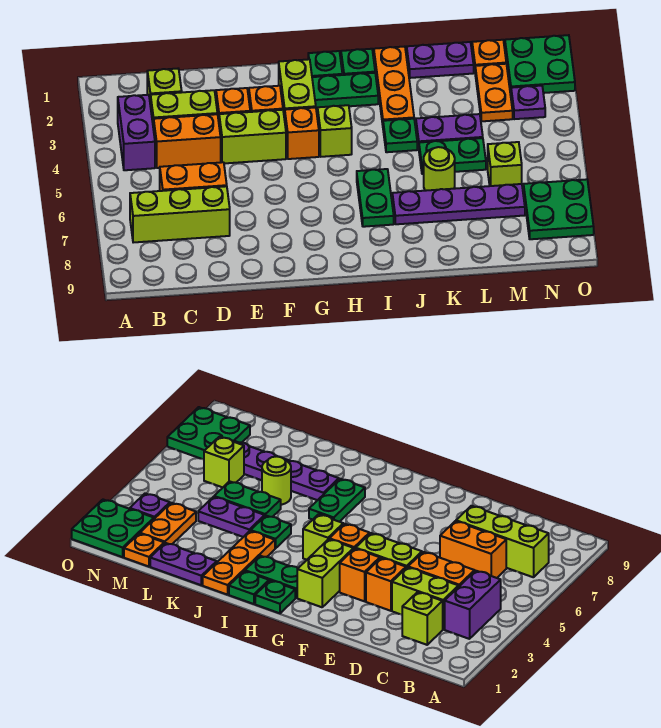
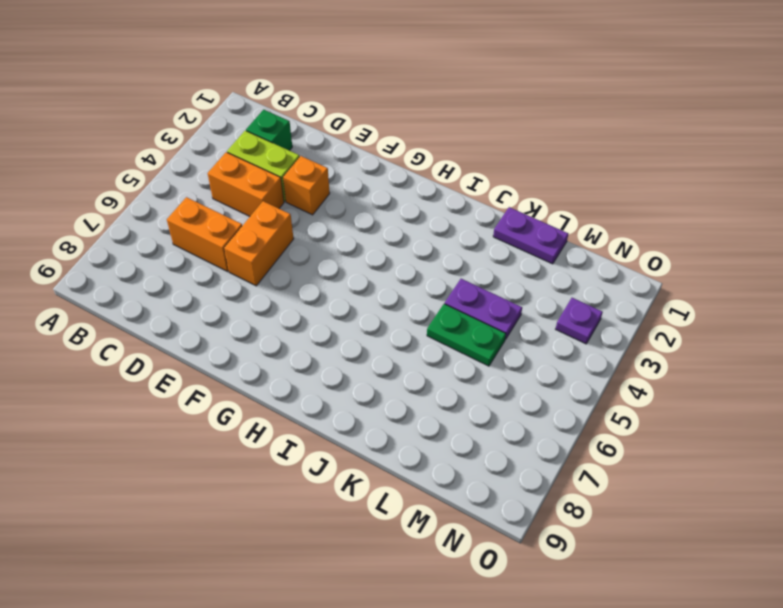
green 1x1 brick [246,110,292,151] -> lime 1x1 brick [147,69,182,106]
orange 1x2 brick [224,201,294,286] -> none
none -> purple 1x2 brick [118,95,155,170]
none -> lime 1x3 brick [130,186,230,243]
none -> lime 1x2 brick [219,110,286,163]

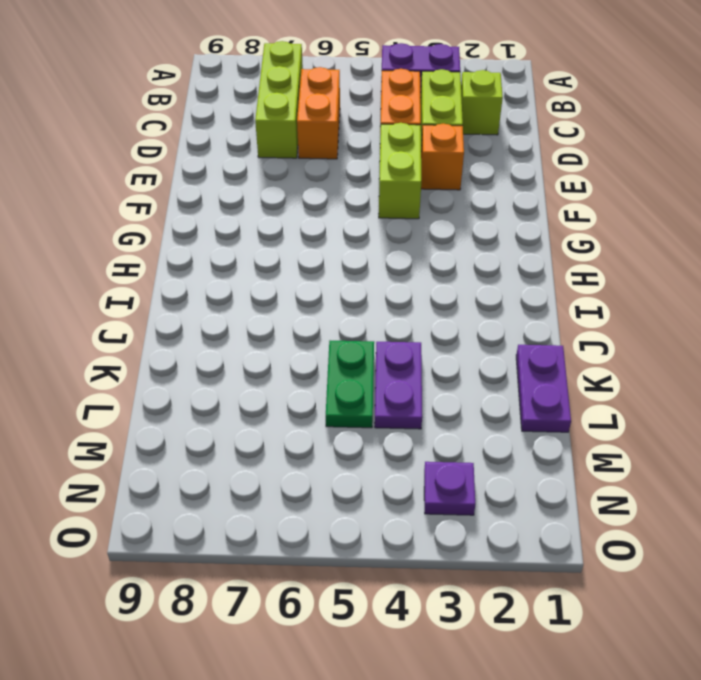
none -> orange 1x1 brick [249,86,283,112]
none -> lime 1x2 brick [279,59,316,120]
none -> orange 1x1 brick [285,108,319,159]

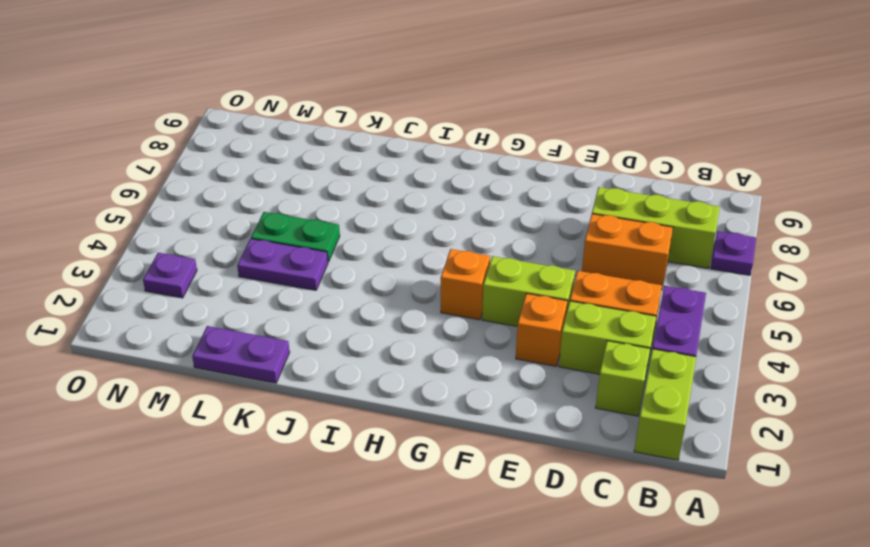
purple 1x1 plate [711,231,756,275] -> none
lime 1x2 brick [634,349,696,460] -> lime 1x2 brick moved to [279,59,316,120]
none -> orange 1x1 brick [249,86,283,112]
none -> green 1x1 plate [308,51,342,77]
none -> green 1x2 plate [312,73,378,109]

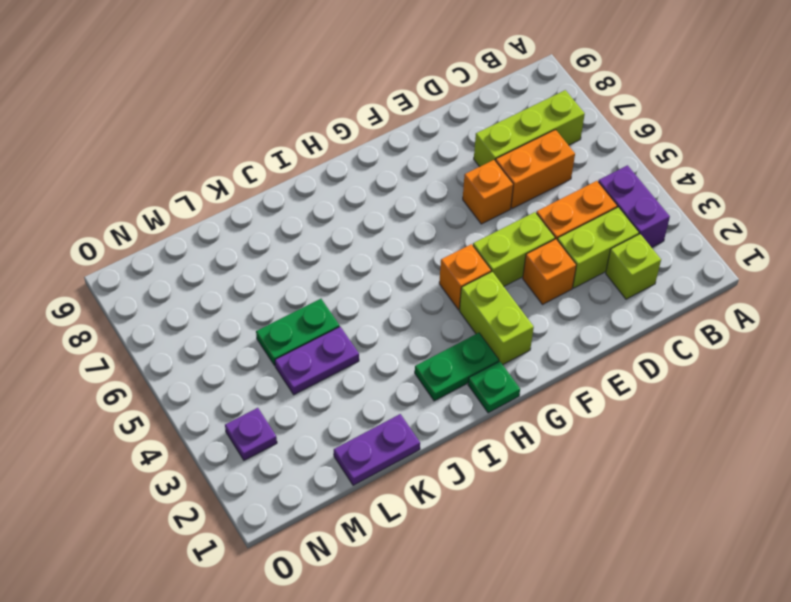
orange 1x1 brick [463,160,513,224] -> orange 1x1 brick moved to [249,86,283,112]
none -> lime 1x1 brick [318,105,352,157]
none -> green 1x1 plate [341,49,375,75]
none -> green 1x2 plate [357,169,394,227]

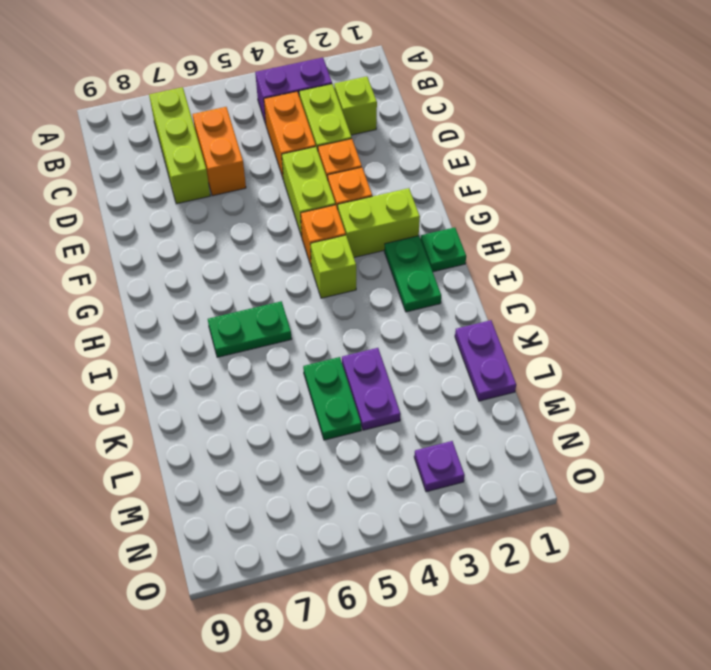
none -> green 1x1 plate [341,49,375,75]
none -> orange 1x3 plate [374,47,414,125]
none -> green 1x1 plate [383,119,417,152]

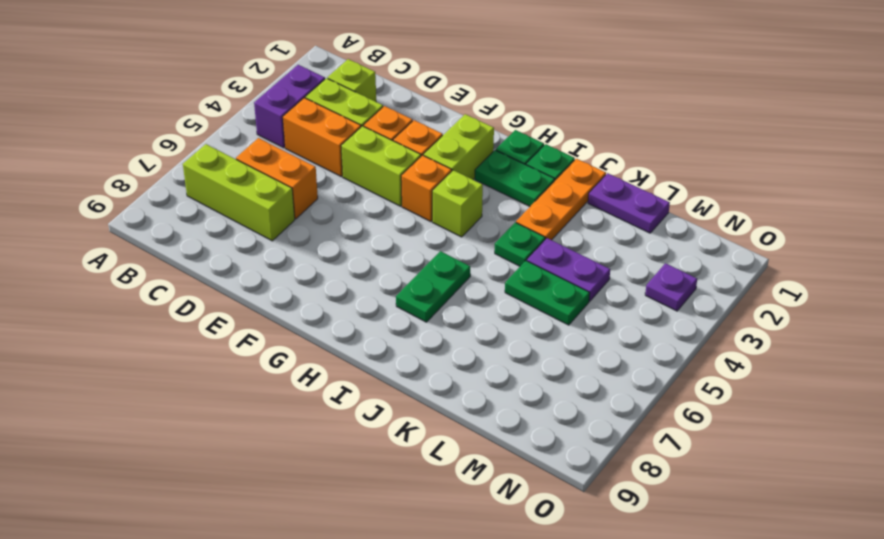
none -> purple 1x4 plate [392,184,525,224]
none -> lime 1x1 round brick [424,147,455,191]
none -> orange 1x1 plate [472,40,506,68]

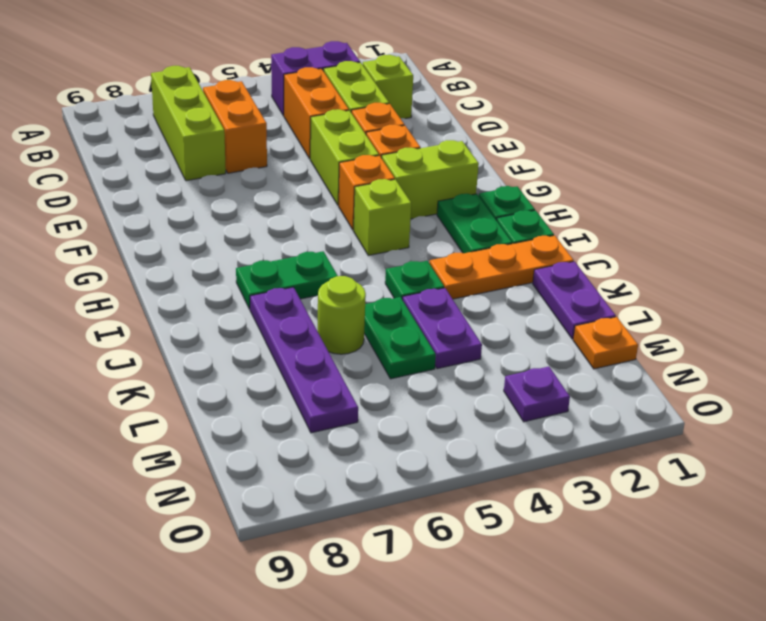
none -> orange 1x2 plate [475,64,513,121]
none -> lime 1x1 brick [488,142,522,186]
none -> green 2x2 plate [505,35,575,93]

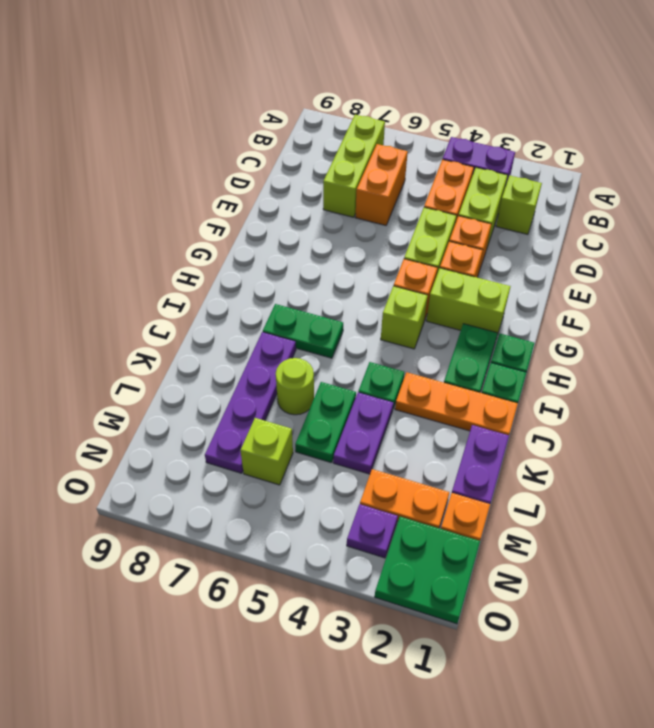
none -> green 2x2 plate [524,179,594,239]

